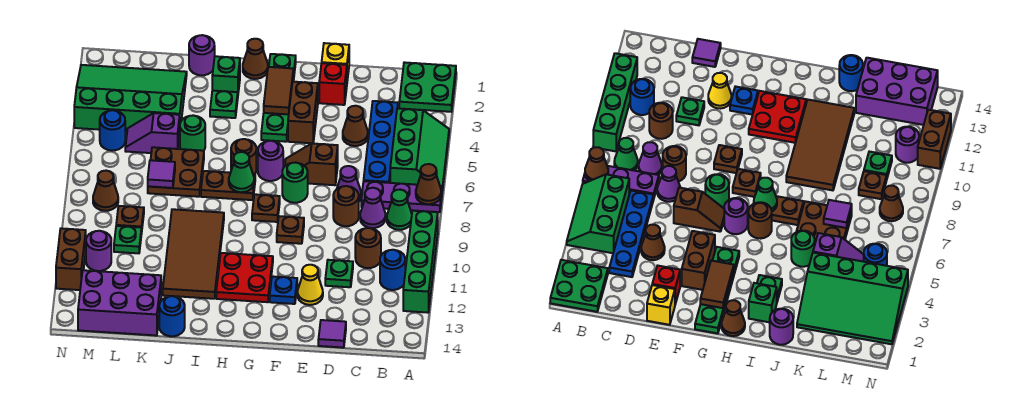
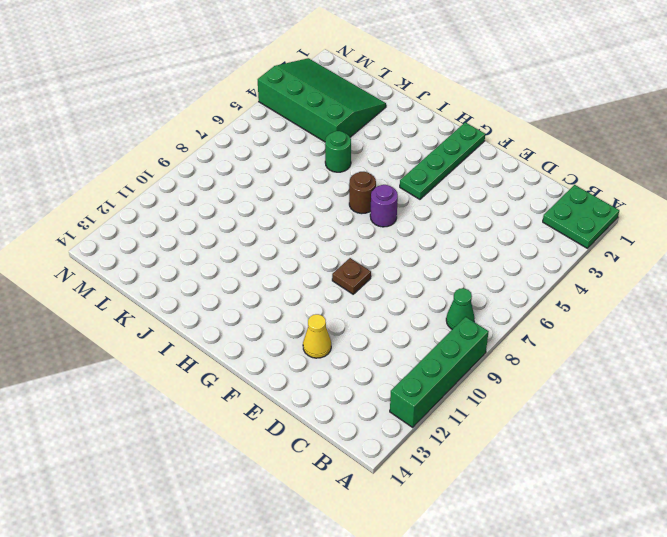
none -> green 2x3 slope [390,109,449,191]
none -> purple 1x3 plate [361,181,442,212]
none -> blue 1x1 round brick [380,250,405,290]
none -> blue 1x4 plate [364,101,398,183]

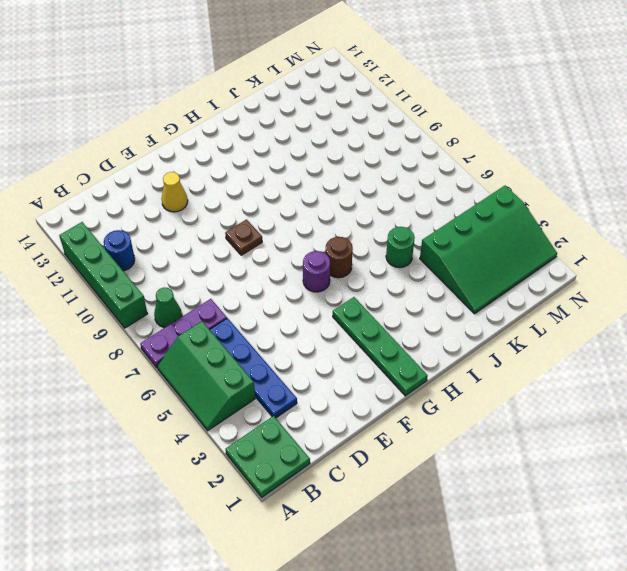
none -> purple 1x1 cone [360,188,385,228]
none -> brown 1x1 round brick [355,228,381,268]
none -> brown 1x1 cone [343,106,368,146]
none -> purple 1x1 cone [337,166,361,201]

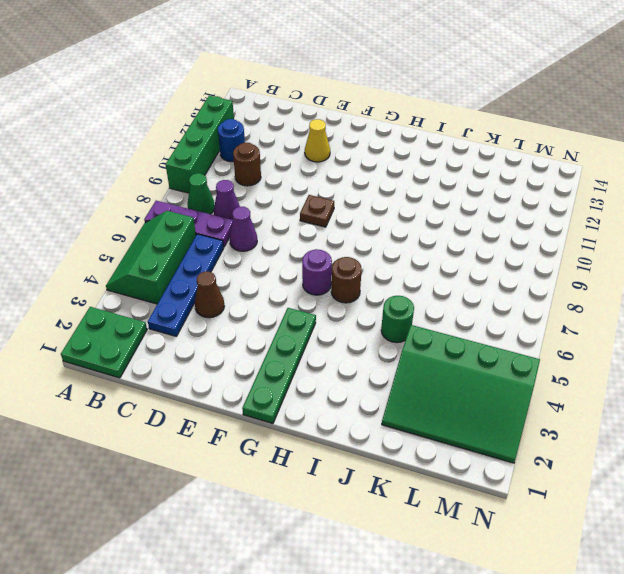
none -> brown 1x1 round brick [333,186,359,226]
none -> green 1x1 plate [325,260,353,287]
none -> purple 1x1 tile [318,320,346,348]
none -> yellow 1x1 brick [322,43,349,81]

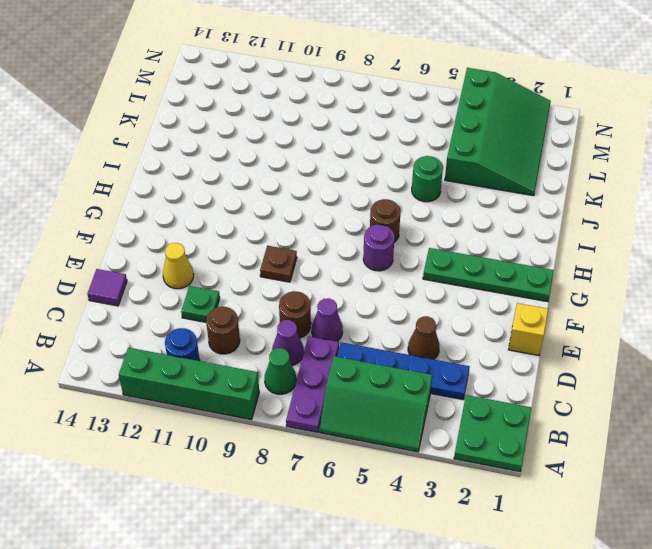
none -> red 1x1 brick [319,63,347,105]
none -> brown 1x2 slope [285,143,338,185]
none -> brown 1x2 brick [288,82,318,144]
none -> green 1x1 round brick [282,163,308,203]

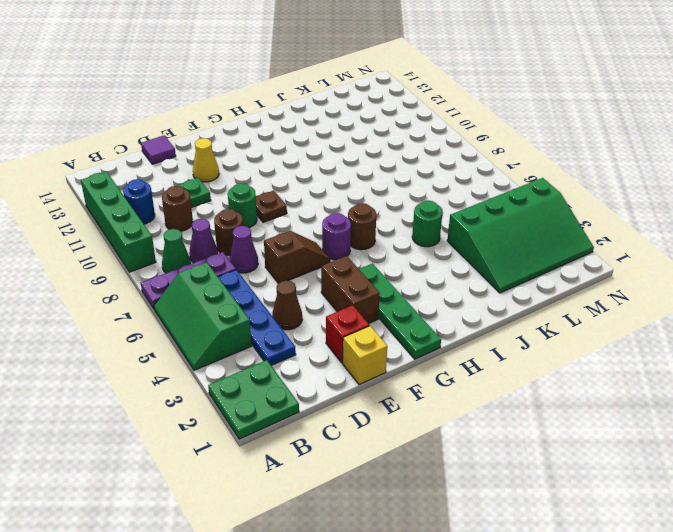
green 1x1 round brick [228,183,257,228] -> green 1x1 round brick moved to [282,163,308,203]
none -> blue 1x1 plate [270,276,297,304]
none -> brown 1x1 plate [252,194,280,222]
none -> red 2x2 plate [216,253,273,302]
none -> brown 1x1 cone [243,39,268,79]

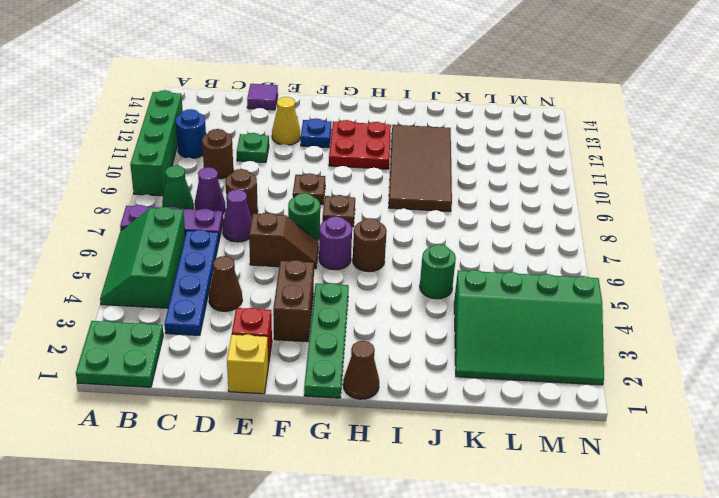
none -> brown 1x2 plate [201,171,255,200]
none -> green 1x1 brick [212,56,240,92]
none -> green 1x1 plate [210,91,238,118]
none -> purple 1x1 round brick [189,35,215,75]

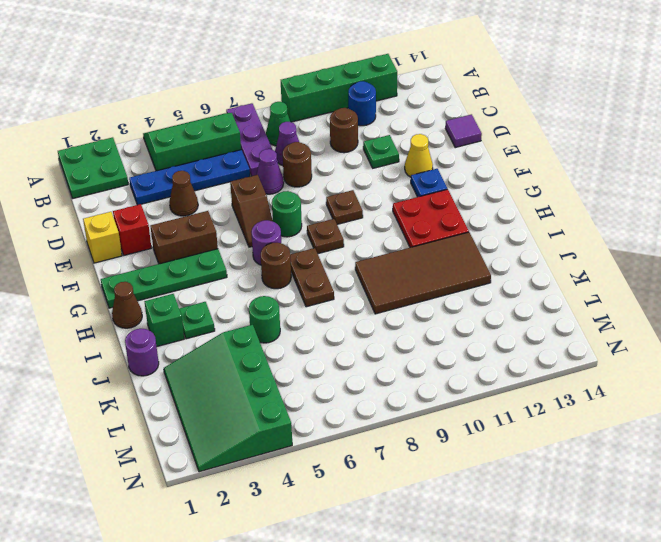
none -> brown 2x2 plate [148,147,204,197]
none -> blue 1x1 round brick [159,296,185,336]
none -> purple 1x2 slope [125,113,180,153]
none -> purple 2x3 brick [78,270,161,336]

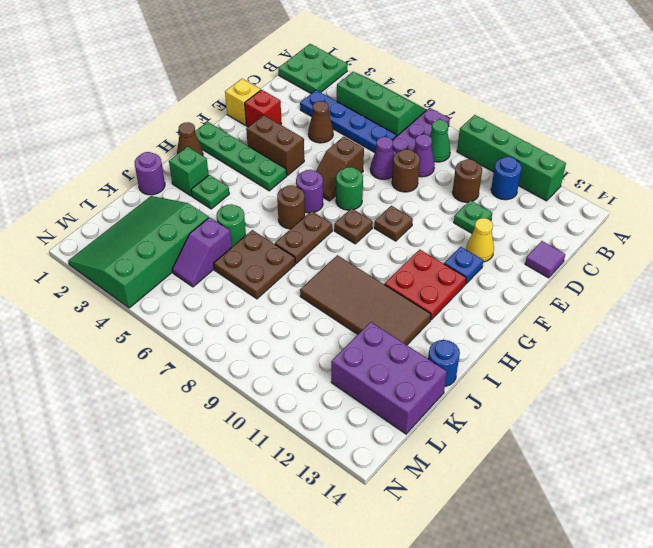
purple 2x3 brick [331,322,447,434] -> purple 2x3 brick turned to [78,270,161,336]
none -> brown 1x1 plate [116,206,144,228]
none -> green 1x1 plate [114,226,142,253]
none -> blue 1x1 round brick [100,110,125,151]
none -> brown 1x1 cone [93,171,118,211]

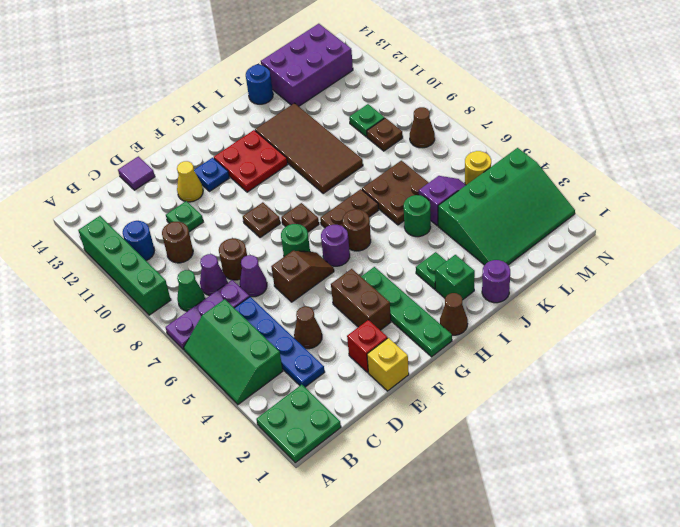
yellow 1x1 round brick [465,151,491,185] -> blue 1x1 round brick [100,110,125,151]
none -> purple 1x1 round brick [86,231,111,271]
none -> brown 1x2 brick [56,228,86,290]
none -> brown 1x1 cone [416,164,441,204]
none -> brown 1x2 tile [264,67,293,114]

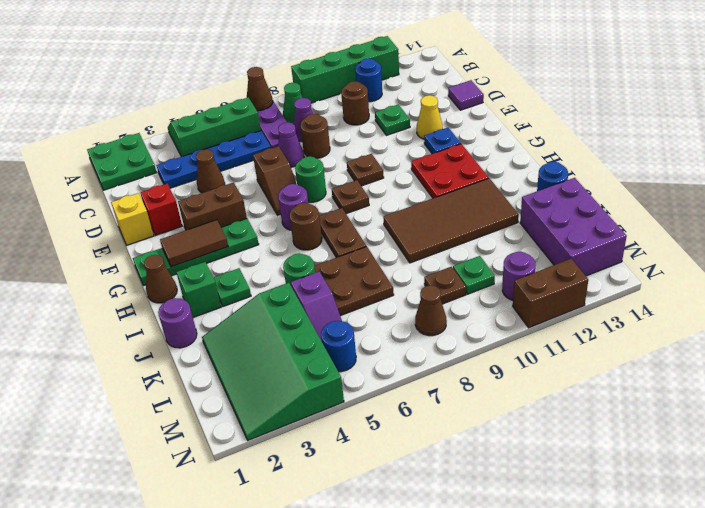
none -> green 1x1 cone [229,152,254,192]
none -> purple 1x1 tile [148,160,175,188]

